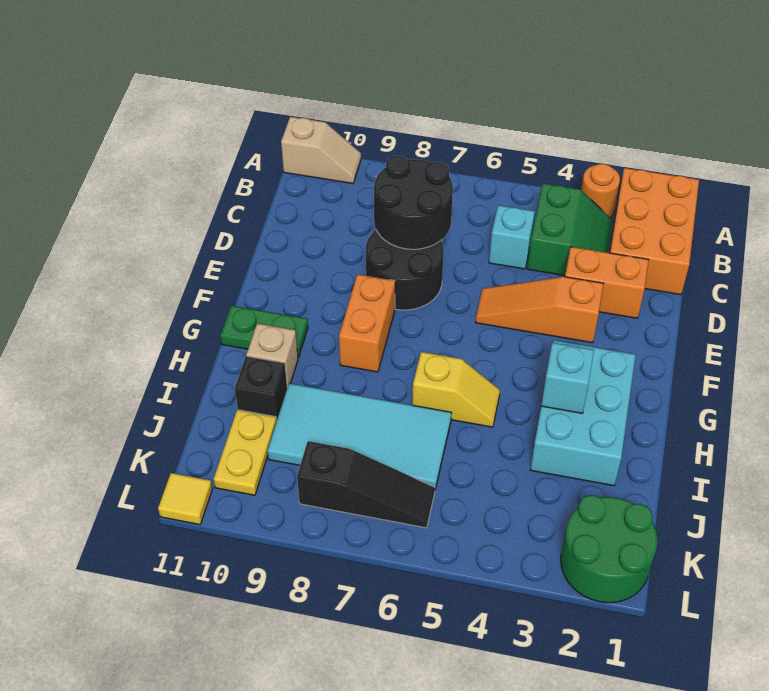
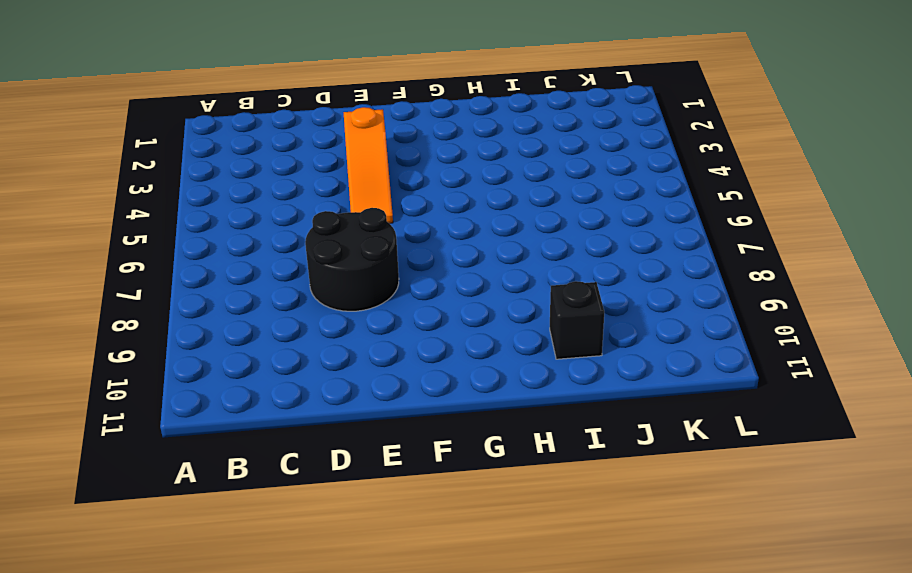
none -> orange 2x3 brick [609,168,699,295]
none -> orange 1x1 round brick [581,164,620,218]
none -> tan 1x2 slope [281,117,361,183]

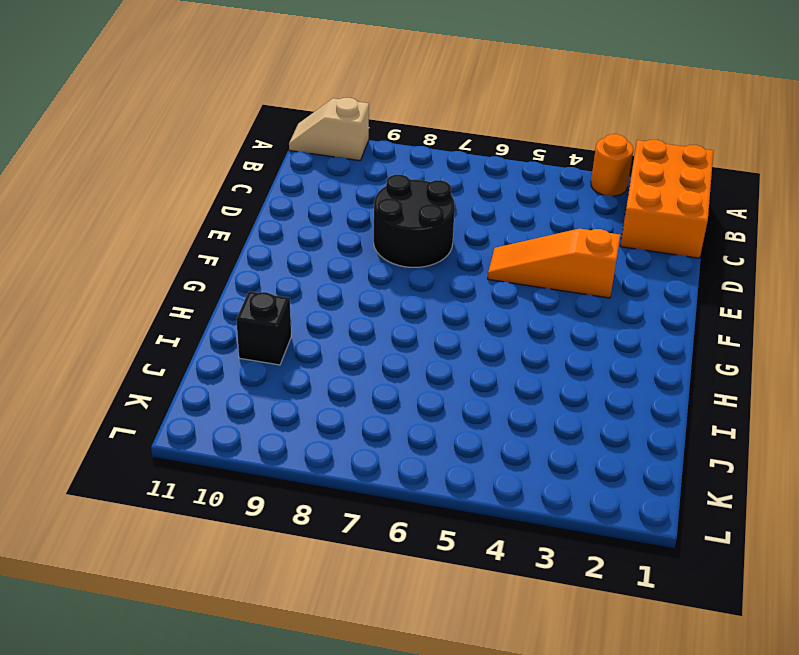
tan 1x2 slope [289,98,369,161] -> tan 1x2 slope turned to [281,117,361,183]
none -> green 2x2 slope [527,184,613,276]
none -> cyan 1x1 brick [489,205,535,269]
none -> orange 1x2 brick [565,247,649,318]

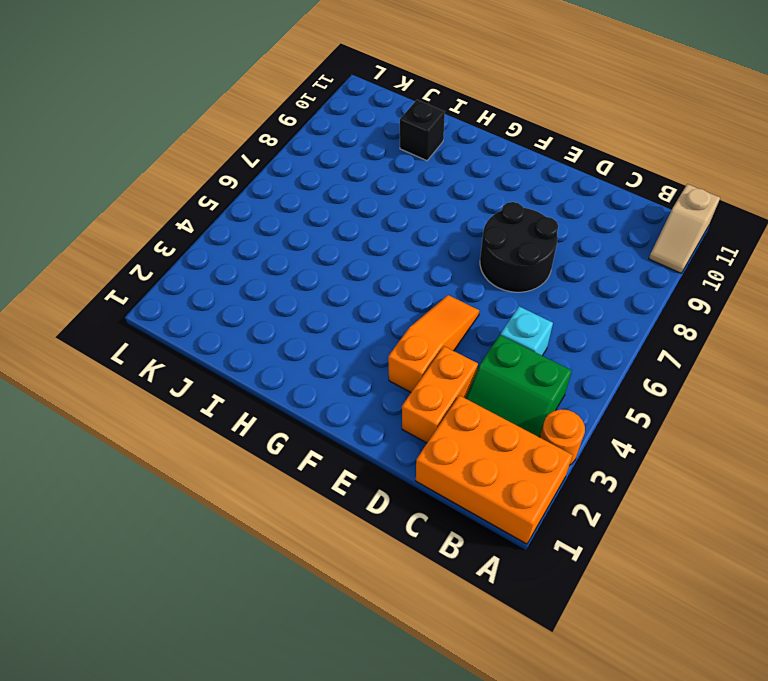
none -> orange 1x2 brick [339,274,395,372]
none -> cyan 2x3 brick [531,340,636,486]
none -> green 1x2 plate [221,305,308,358]

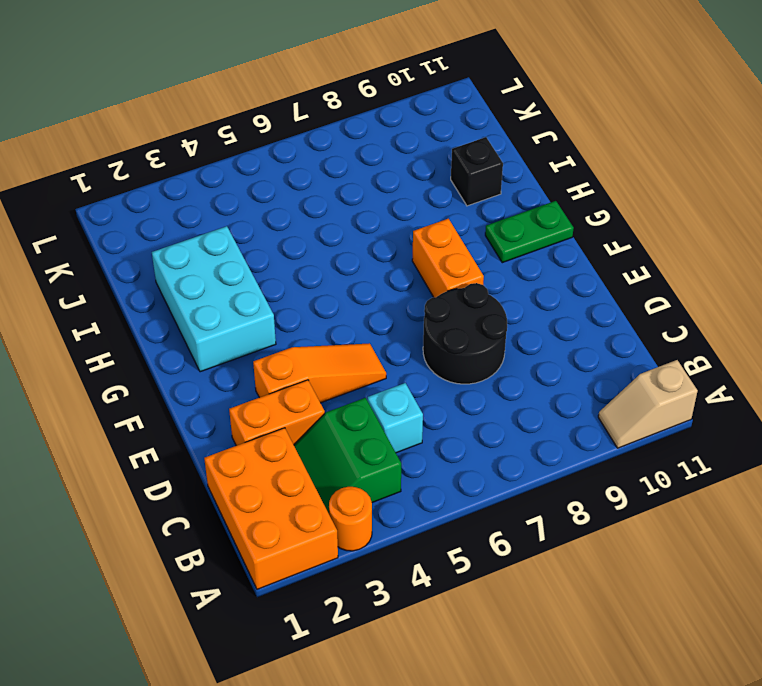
none -> yellow 1x2 slope [412,352,500,427]
none -> tan 1x1 brick [246,323,298,387]
none -> cyan 2x4 tile [268,383,451,489]

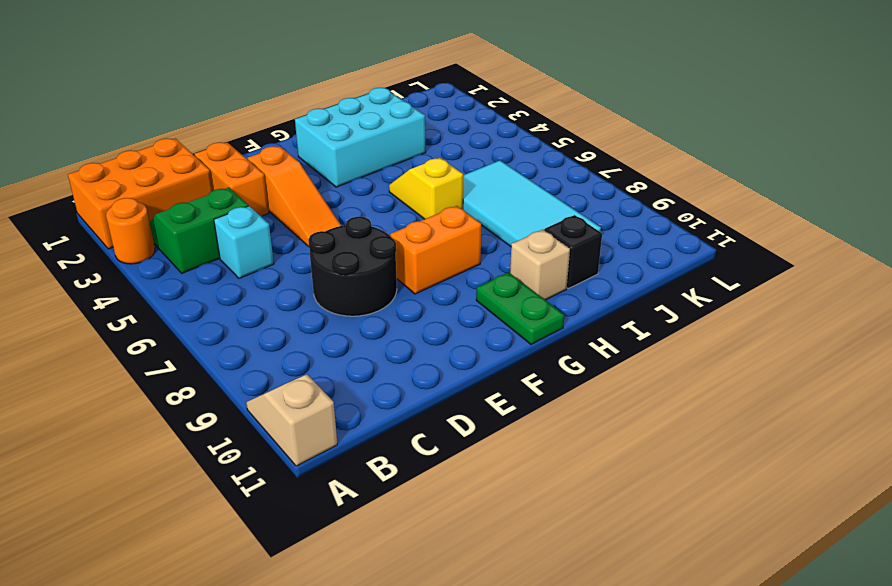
none -> yellow 1x2 plate [214,410,277,495]
none -> green 2x2 round brick [561,495,657,603]
none -> black 1x3 slope [297,441,435,528]

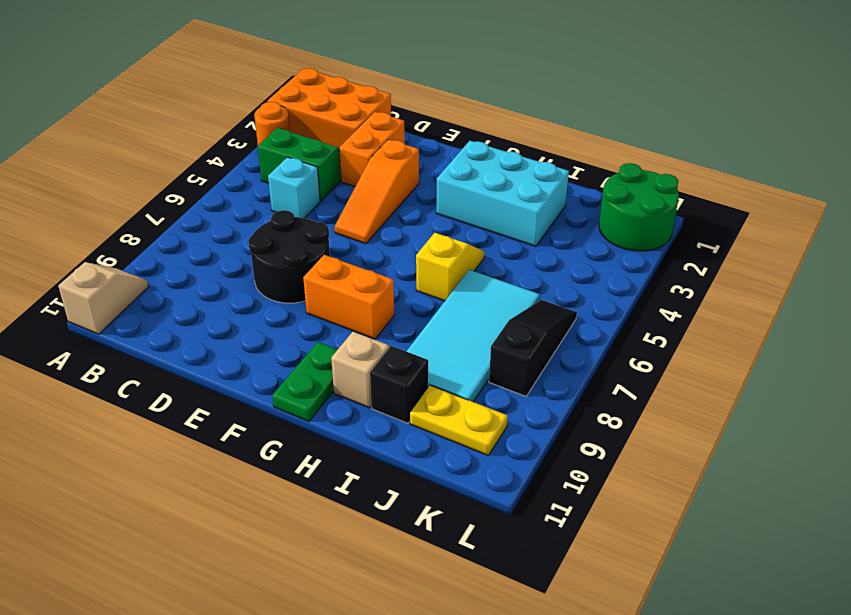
none -> yellow 1x1 tile [158,473,212,525]
none -> black 2x2 round brick [374,156,453,249]
none -> cyan 1x1 brick [541,343,594,413]

